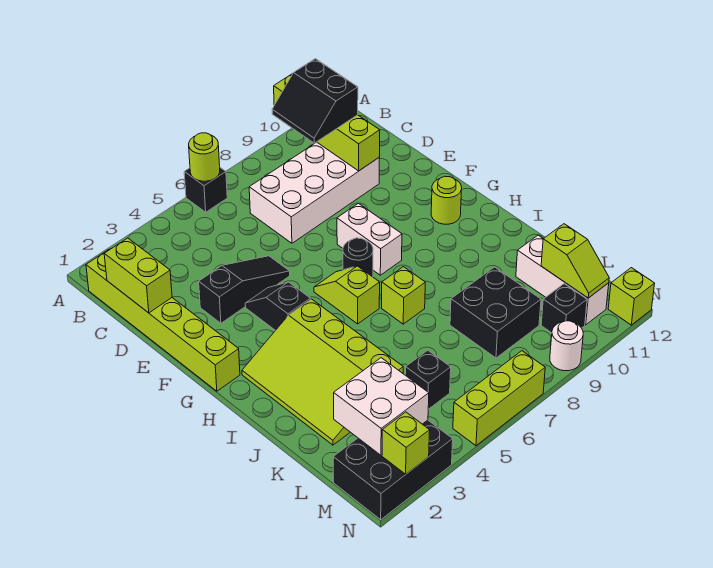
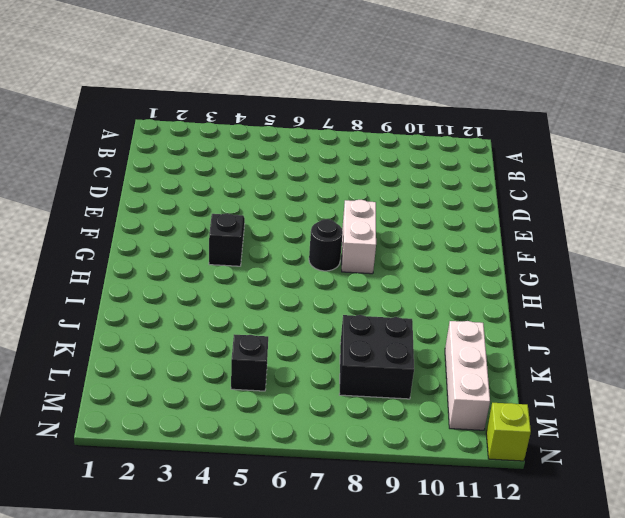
none -> black 1x1 brick [184,168,227,212]
none -> lime 1x6 brick [86,249,240,391]
none -> white 2x4 brick [249,142,379,243]

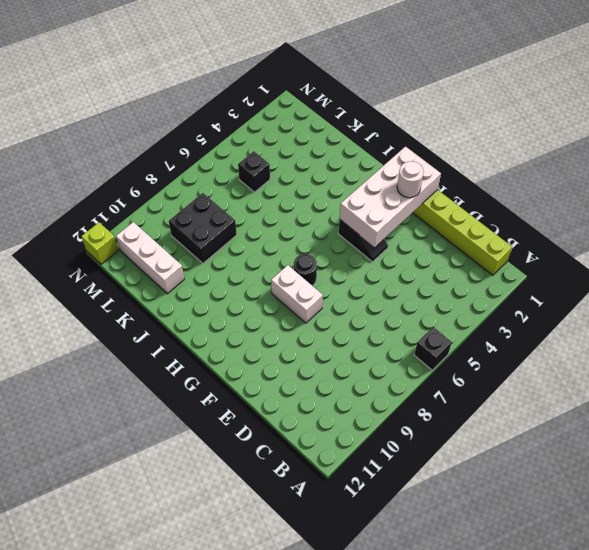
white 2x4 brick [340,147,441,247] -> white 2x4 brick moved to [249,142,379,243]
white 1x1 round brick [397,161,424,198] -> white 1x1 round brick moved to [550,321,583,371]
none -> black 1x3 slope [199,256,290,323]
none -> lime 1x2 slope [314,266,380,324]
none -> lime 1x1 round brick [431,176,462,224]

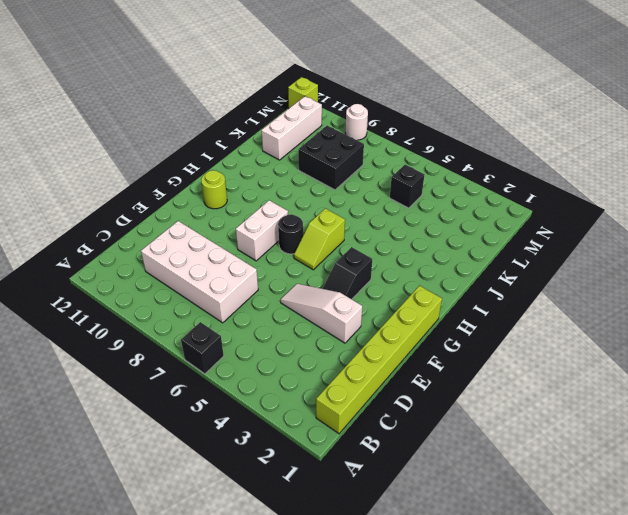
white 1x3 slope [281,284,362,343] -> black 1x3 slope [199,256,290,323]
none -> lime 3x4 slope [242,299,403,445]
none -> lime 1x1 brick [382,267,425,324]
none -> black 2x3 brick [333,420,453,520]

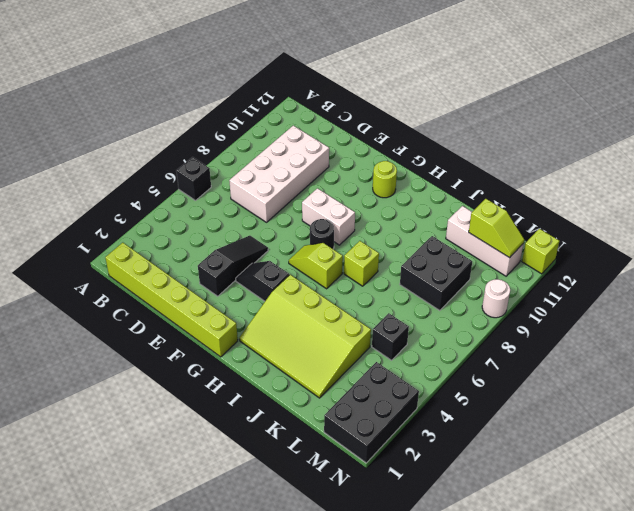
none -> black 1x1 brick [541,284,587,333]
none -> lime 1x3 brick [453,351,545,446]
none -> lime 1x1 round brick [189,133,220,181]

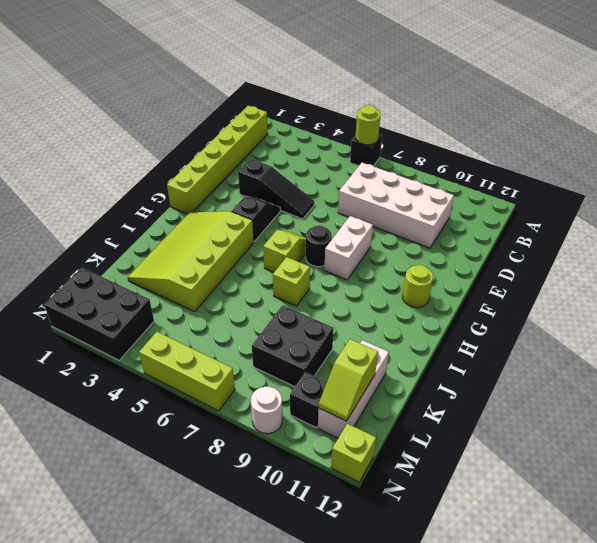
none -> black 1x1 brick [405,350,451,409]
none -> lime 1x4 brick [274,74,380,171]
none -> lime 1x2 brick [104,238,172,313]

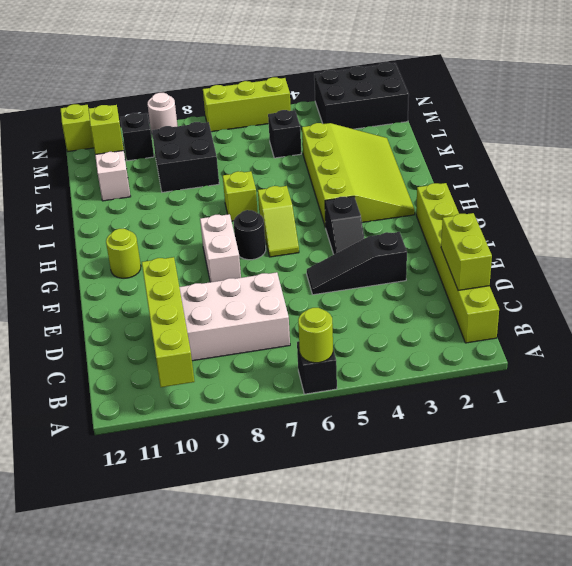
none -> white 2x2 brick [334,358,429,455]
none -> lime 1x1 brick [382,412,430,474]
none -> black 2x2 slope [272,59,358,143]

